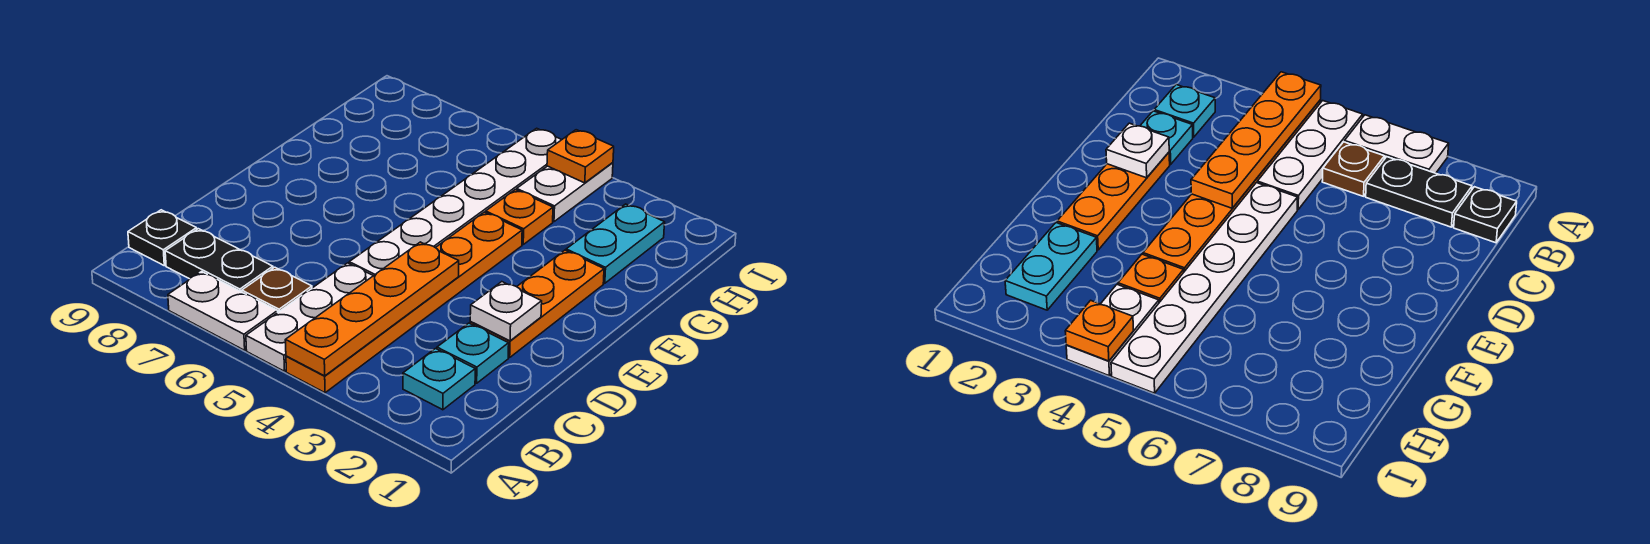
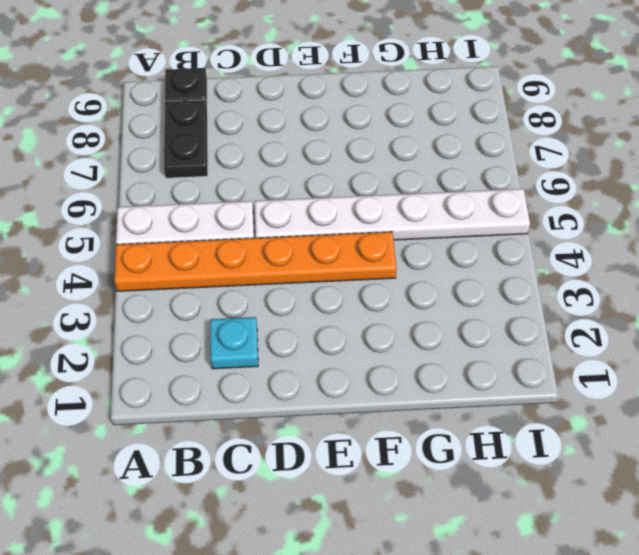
none -> white 1x2 plate [168,272,278,350]
none -> cyan 1x1 plate [403,349,475,410]
none -> brown 1x1 plate [242,267,312,312]

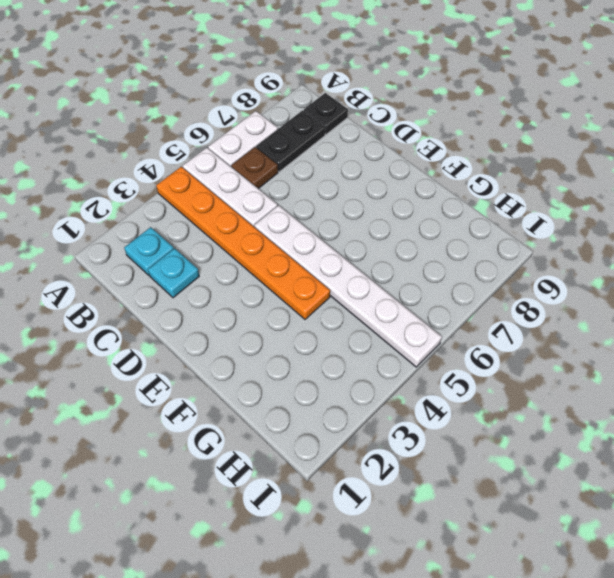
none -> orange 1x3 plate [470,250,604,357]
none -> cyan 1x2 plate [566,204,665,283]
none -> orange 1x1 plate [486,190,553,244]

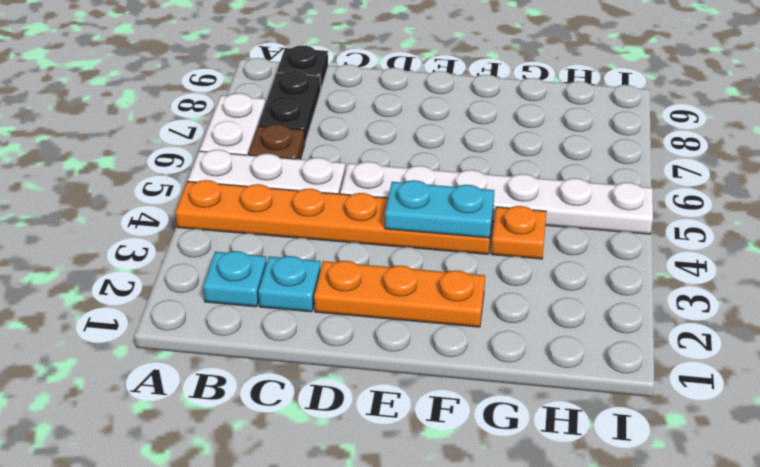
cyan 1x2 plate [385,180,494,238] -> cyan 1x2 plate moved to [566,204,665,283]
none -> white 1x2 plate [517,163,613,222]
none -> orange 1x4 plate [285,242,459,376]
none -> white 1x1 plate [470,282,542,341]

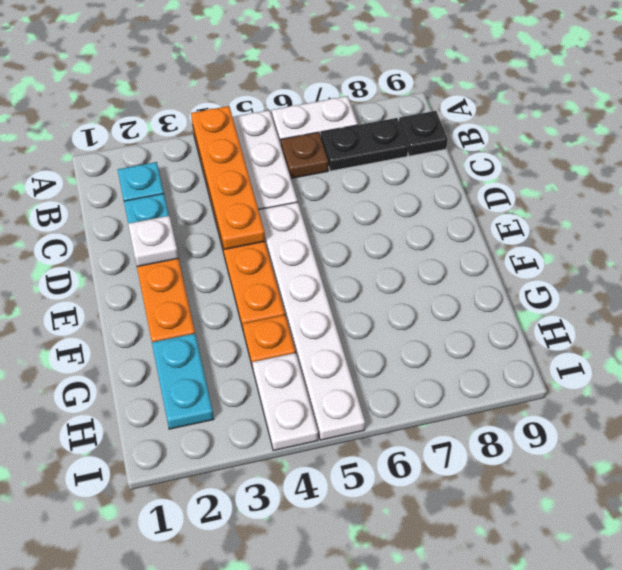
none -> orange 1x1 plate [547,130,614,183]

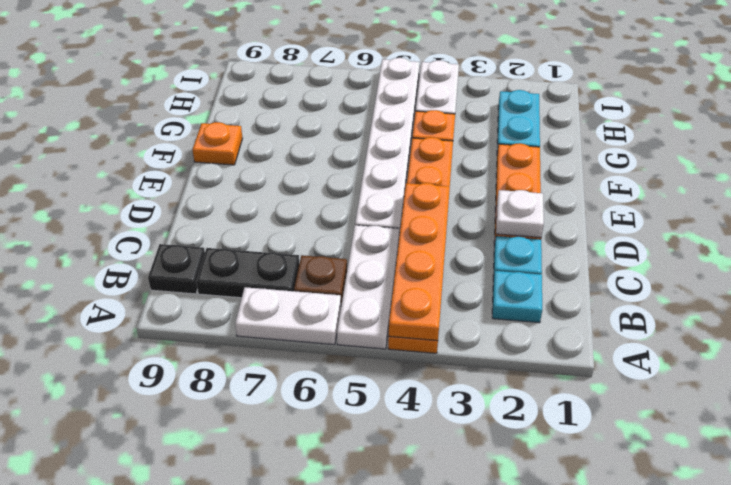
orange 1x1 plate [192,122,242,165] -> orange 1x1 plate moved to [547,130,614,183]

